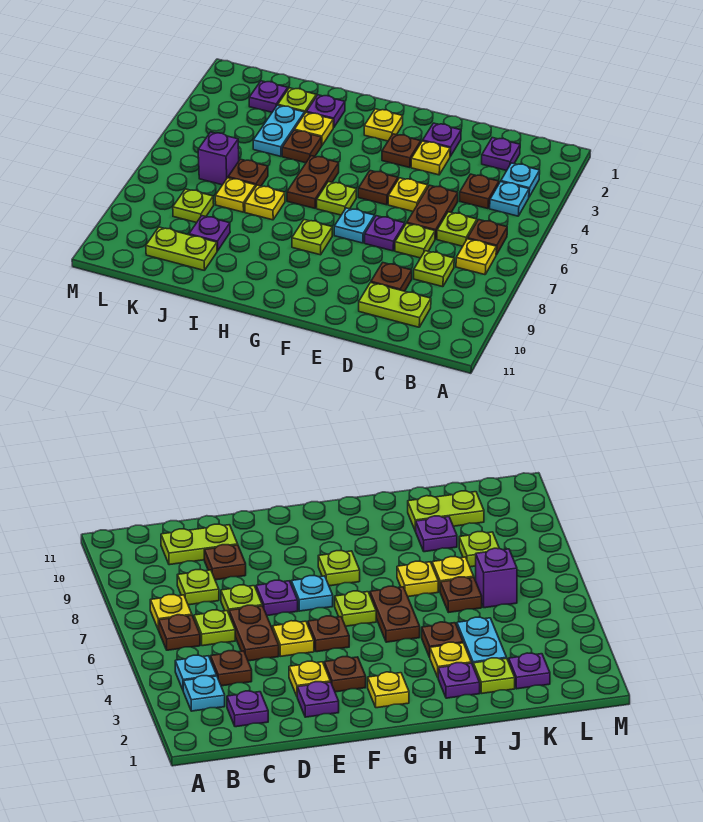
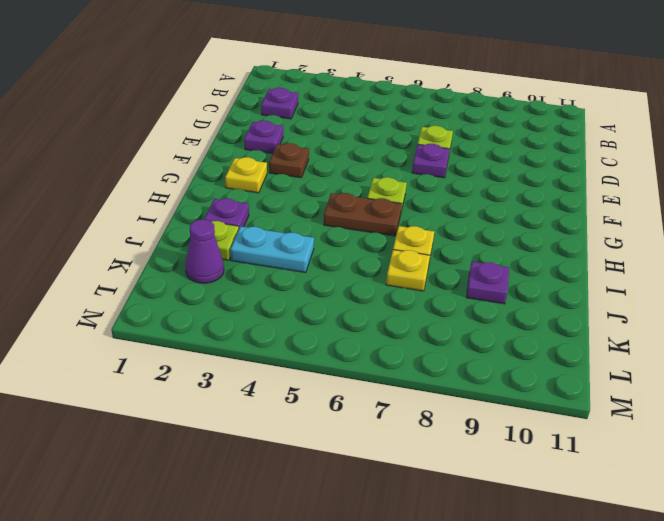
purple 1x1 cone [185,220,224,283] -> purple 1x1 plate [249,81,288,112]
none -> cyan 1x1 plate [501,163,540,197]
none -> cyan 1x1 plate [490,182,529,216]
none -> brown 1x1 plate [468,220,507,255]
none -> yellow 1x1 plate [456,239,496,275]

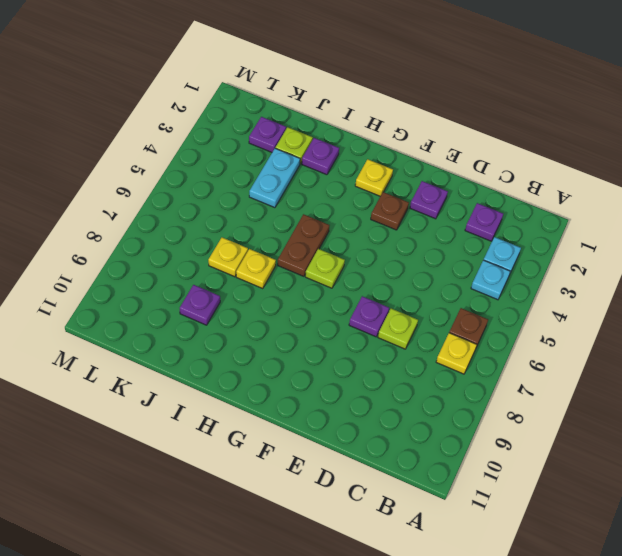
none -> brown 1x1 plate [460,174,499,209]
none -> lime 1x1 plate [437,212,477,246]
none -> lime 1x1 plate [414,251,454,287]
none -> lime 1x2 plate [359,283,431,327]

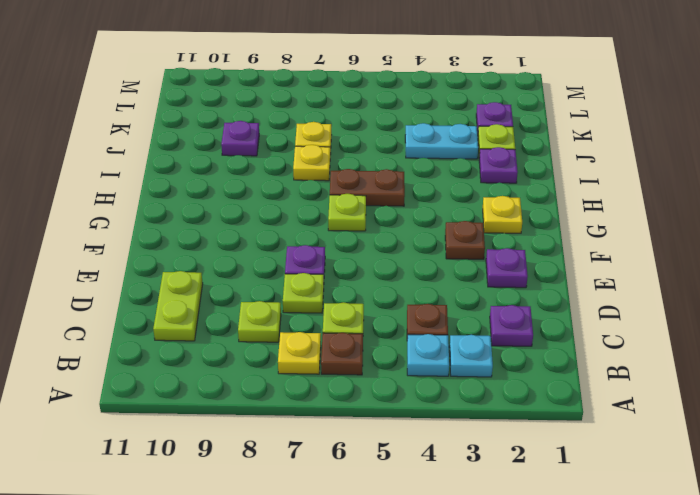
none -> brown 1x2 plate [407,185,458,239]
none -> brown 1x1 plate [371,263,412,291]
none -> yellow 1x1 plate [411,141,450,175]
none -> yellow 1x1 plate [388,178,428,211]

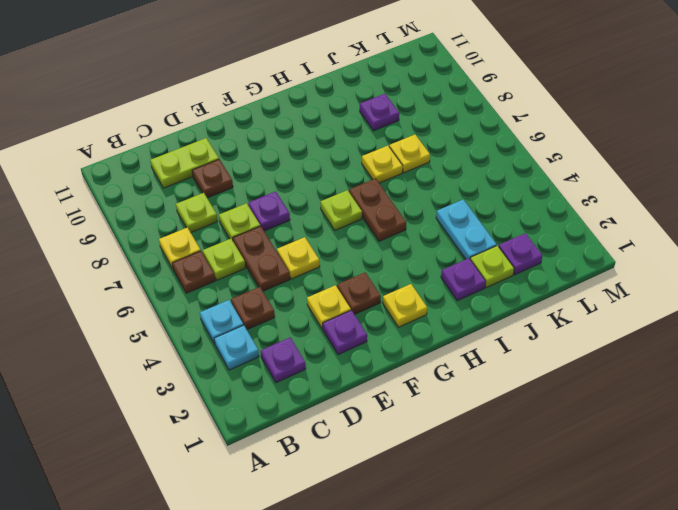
none -> brown 1x1 plate [358,171,398,205]
none -> cyan 1x1 plate [334,208,375,243]
none -> lime 1x1 plate [292,220,332,255]
none -> yellow 1x1 plate [294,112,333,145]

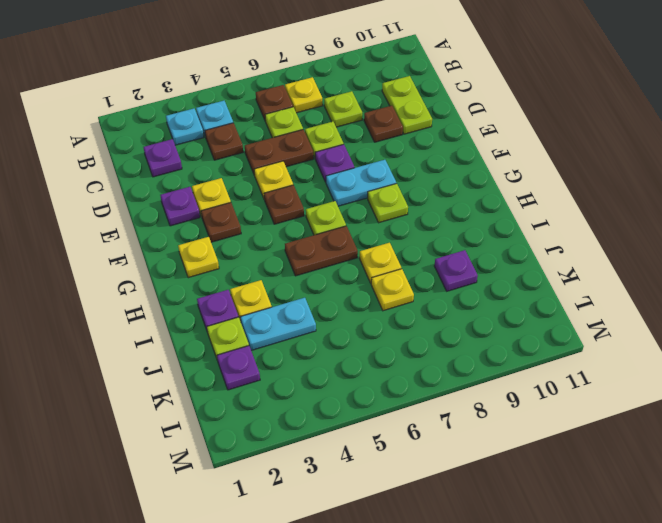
cyan 1x2 plate [326,160,396,206] -> cyan 1x1 plate [334,208,375,243]
none -> brown 1x1 plate [282,130,322,163]
none -> brown 1x1 plate [228,159,268,187]
none -> lime 1x2 plate [146,227,217,271]
none -> purple 1x1 brick [198,132,239,185]

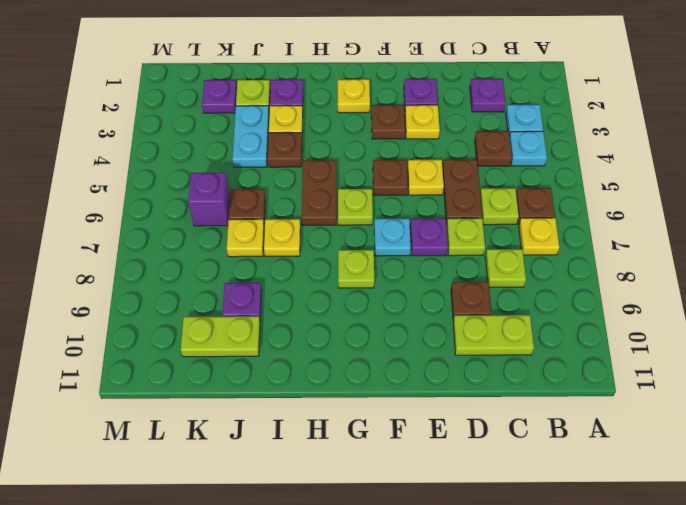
none -> lime 1x1 plate [173,189,214,223]

